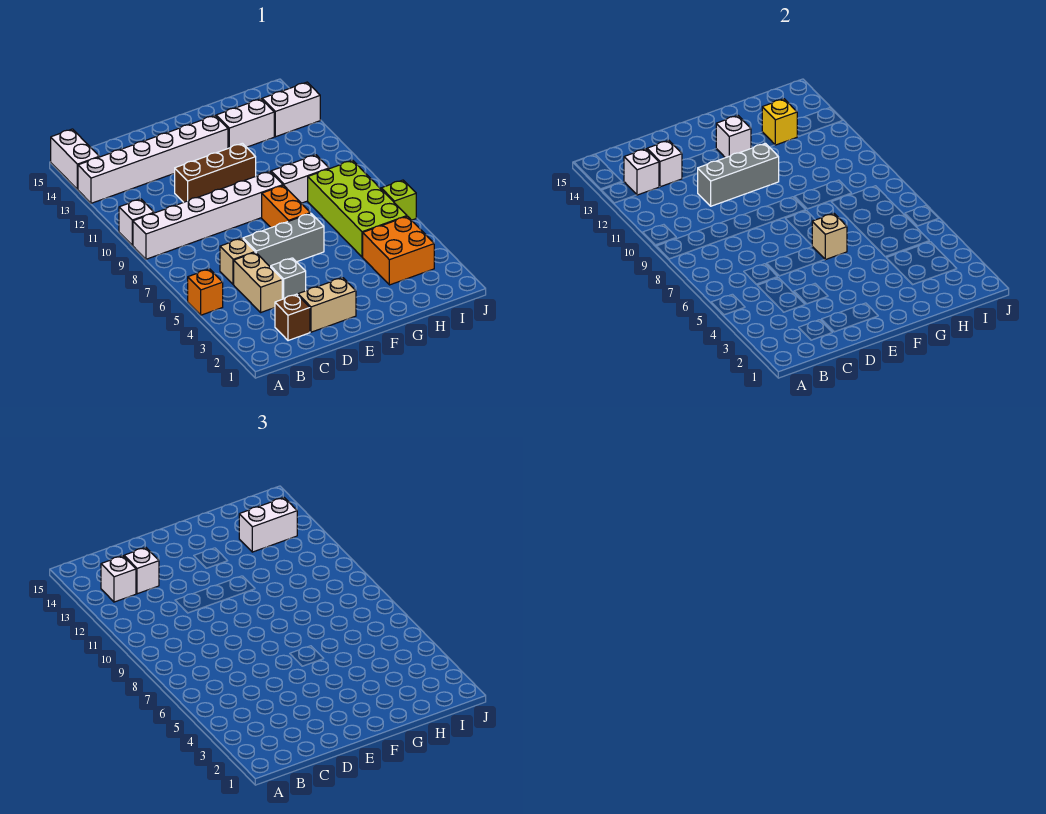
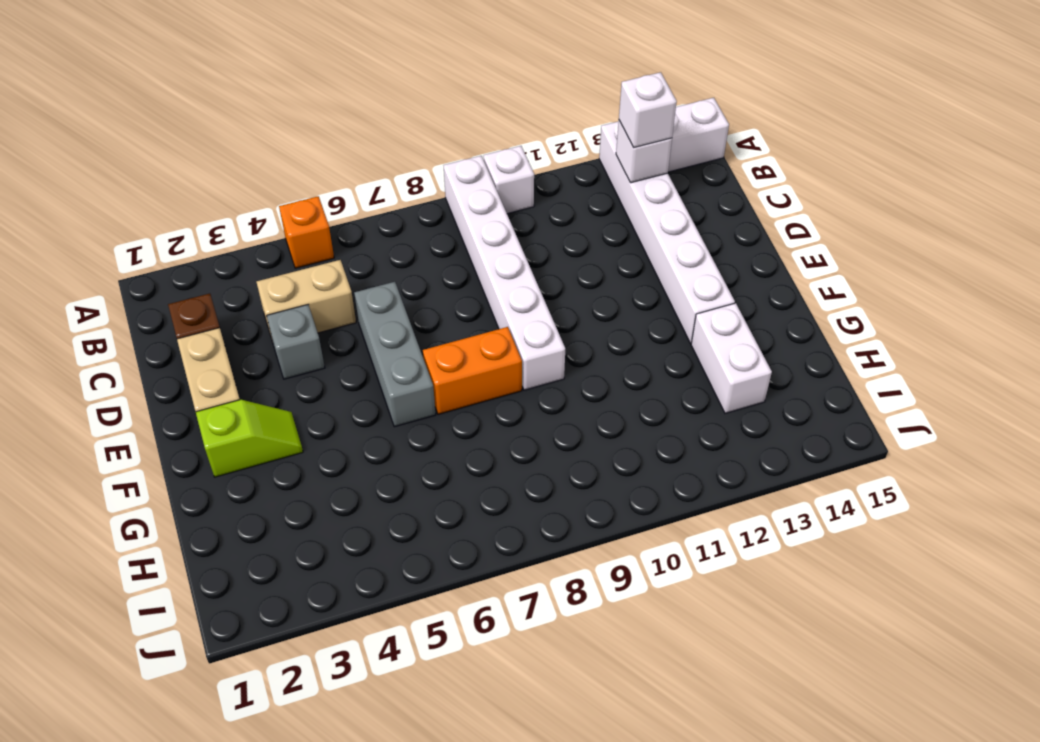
lime 1x2 slope [196,400,303,477] -> none
none -> tan 1x1 brick [220,238,255,285]
none -> brown 1x3 brick [175,143,256,202]
none -> white 1x2 brick [271,155,329,203]

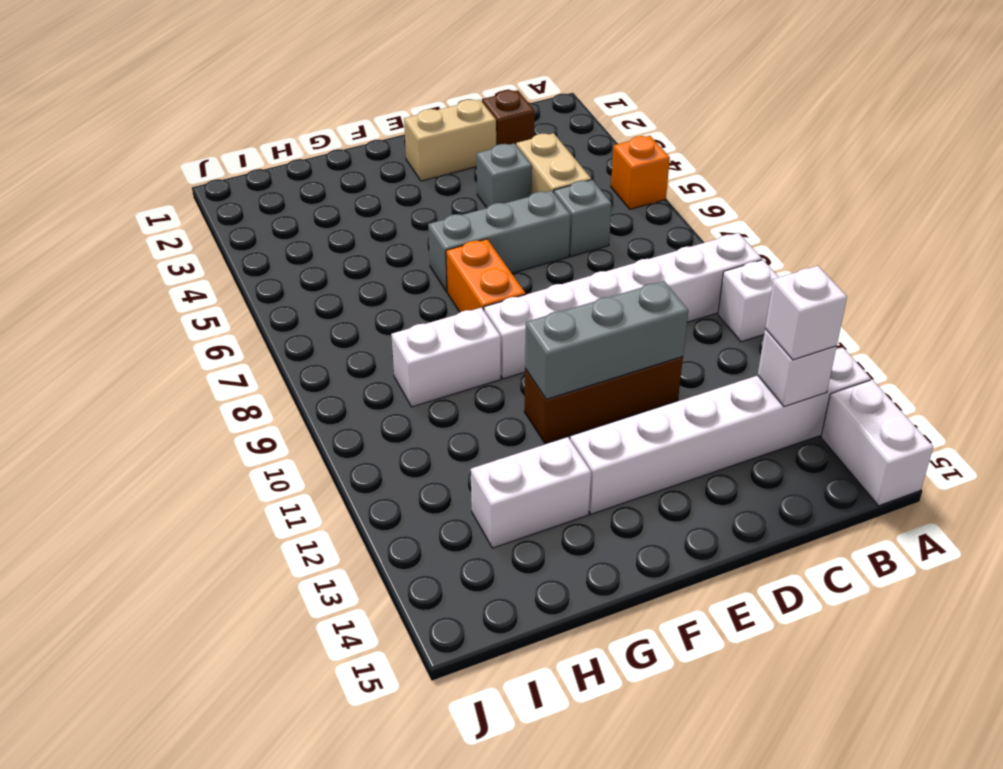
grey 1x1 brick [554,180,612,256] -> tan 1x1 brick [220,238,255,285]
none -> orange 2x2 brick [363,216,434,285]
none -> lime 2x4 brick [308,160,407,257]
none -> white 1x2 brick [262,82,320,137]

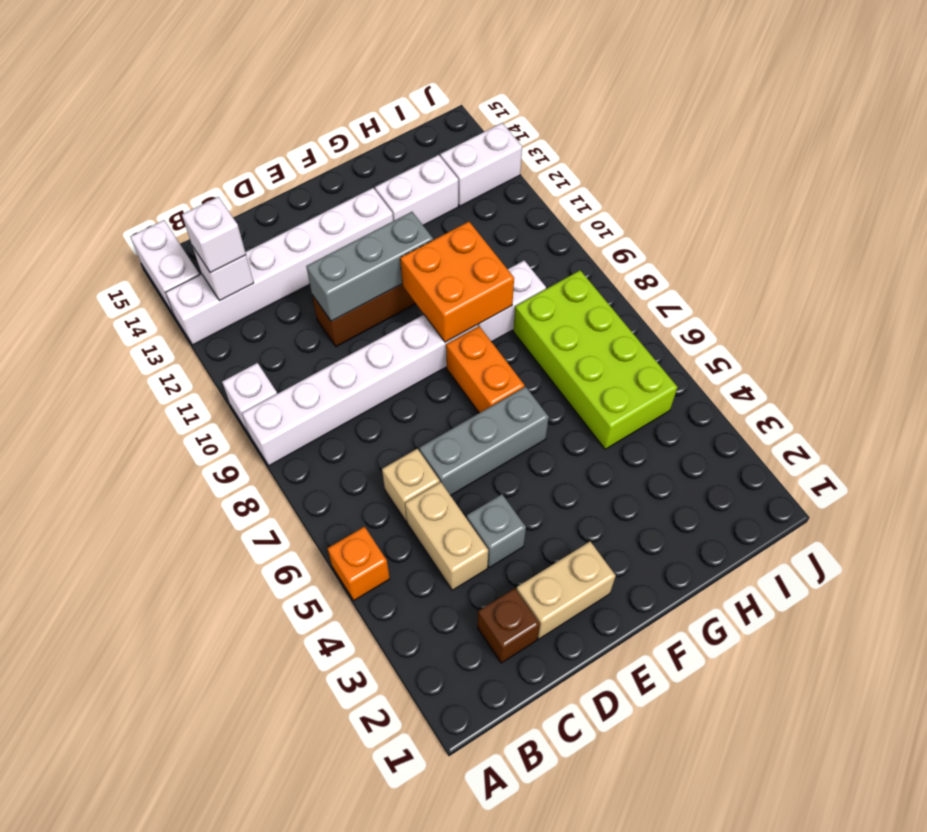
orange 2x2 brick [400,222,514,342] -> orange 2x2 brick moved to [363,216,434,285]
none -> lime 1x1 brick [381,180,416,220]
none -> white 1x1 brick [647,141,682,187]
none -> tan 1x1 brick [812,213,847,260]

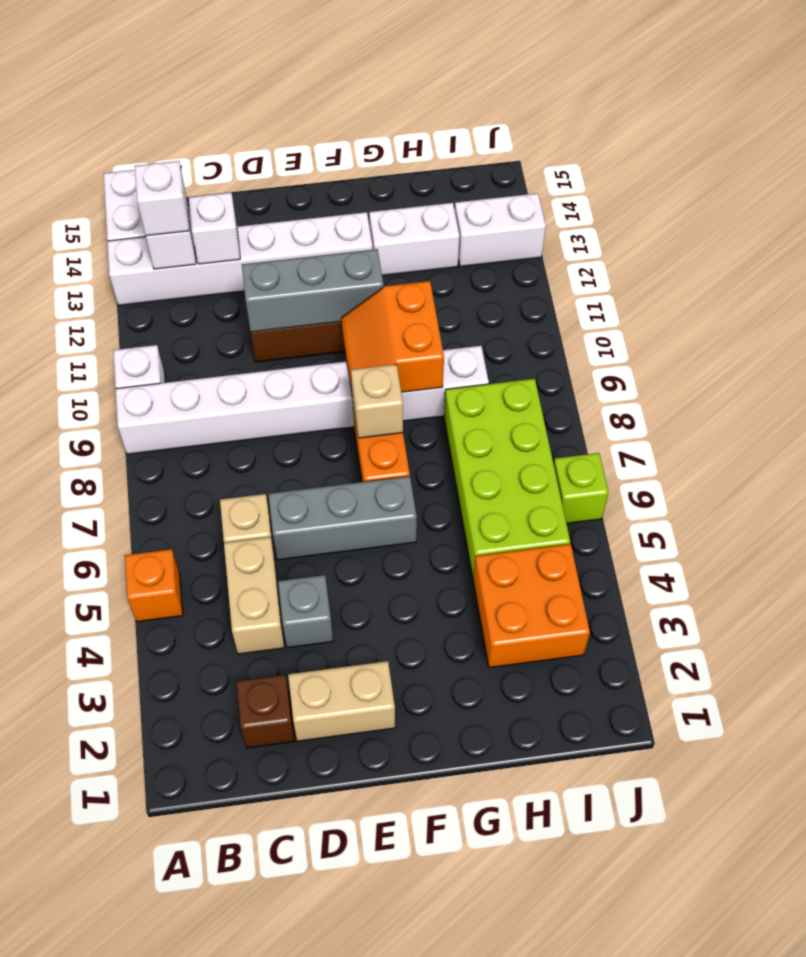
tan 1x1 brick [351,364,403,438] -> tan 1x1 brick moved to [812,213,847,260]
orange 2x2 slope [341,281,444,398] -> none
none -> white 1x1 brick [716,116,751,158]
none -> yellow 1x1 brick [762,99,797,145]
none -> white 1x1 brick [124,548,159,594]

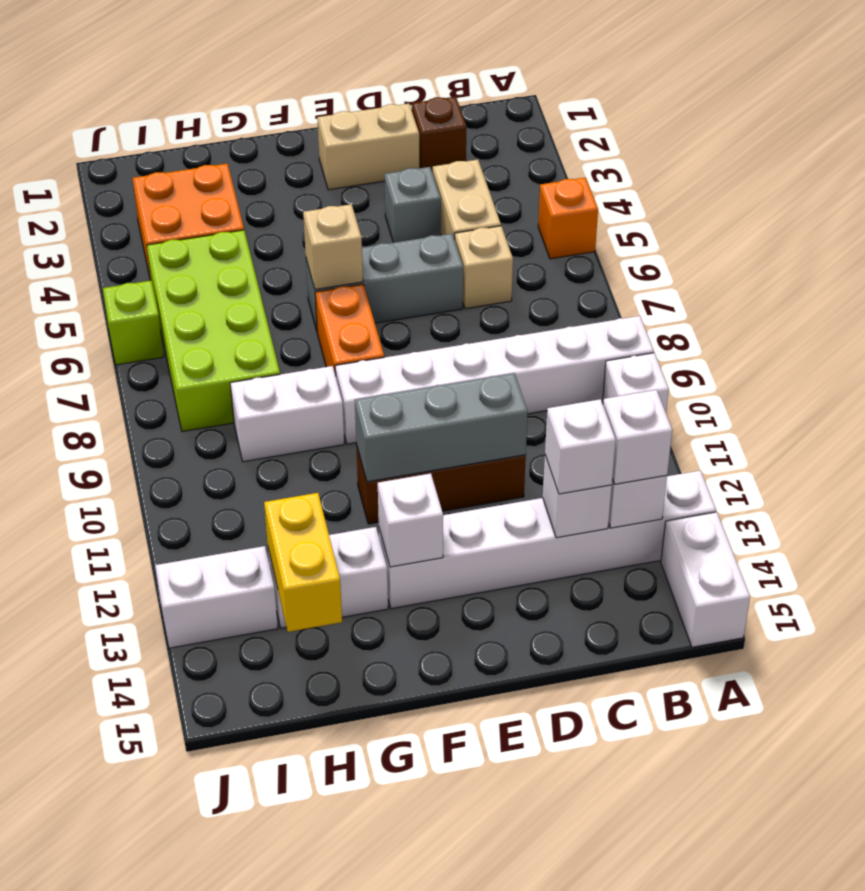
yellow 1x2 brick [264,493,342,632] -> yellow 1x1 brick [762,99,797,145]
none -> white 1x2 brick [239,498,297,552]

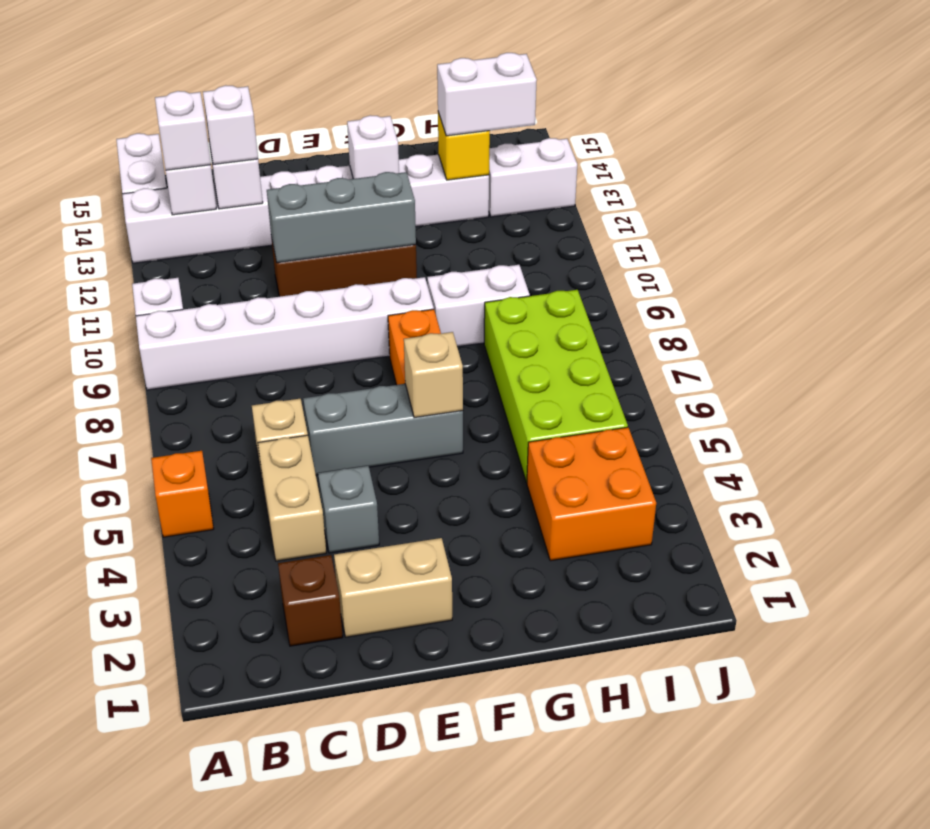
none -> lime 1x1 brick [381,180,416,220]

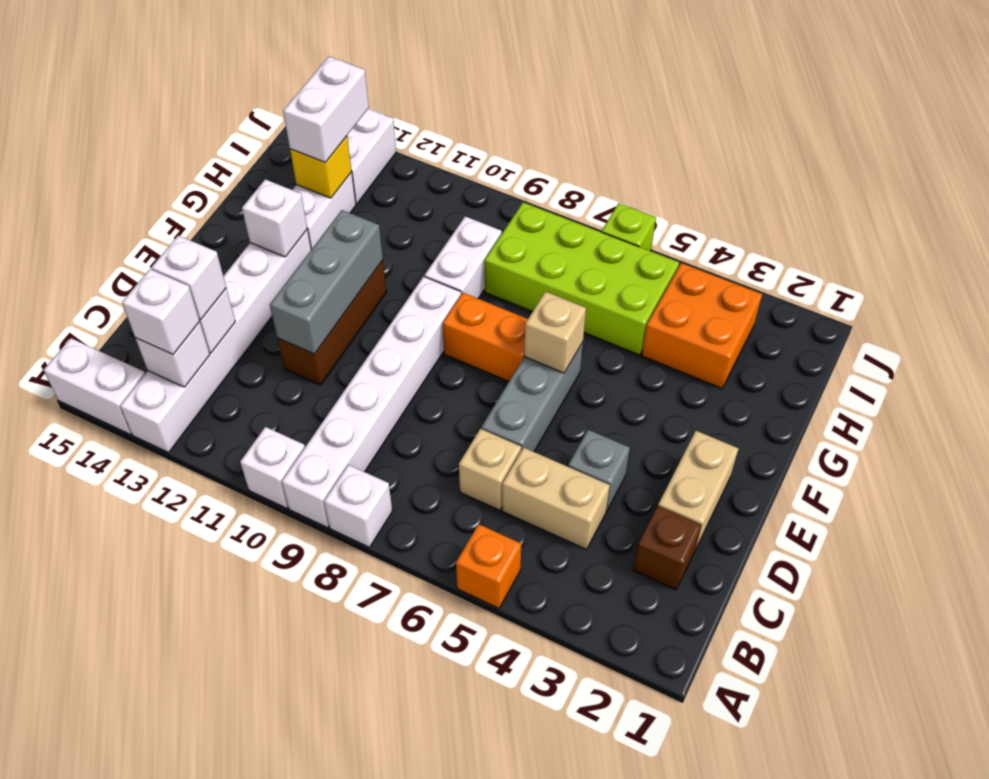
white 1x1 brick [324,465,392,547] -> none

